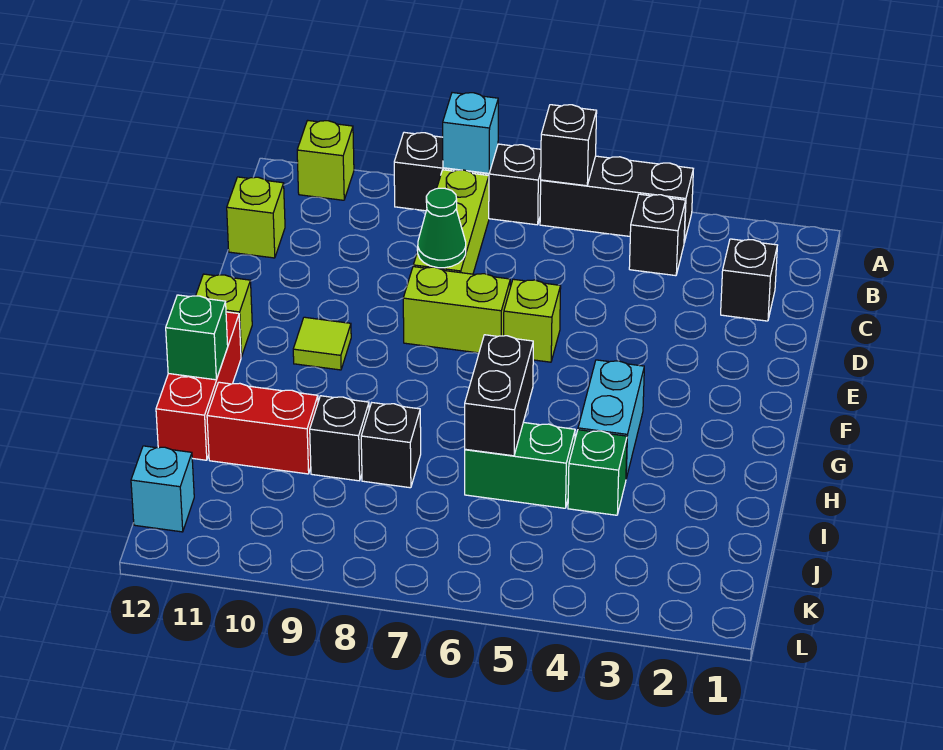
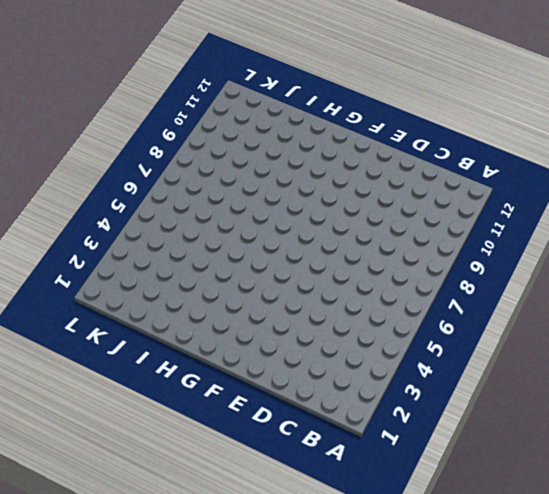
none -> black 1x3 brick [540,156,693,242]
none -> black 1x3 brick [394,132,541,225]
none -> lime 1x1 brick [297,120,354,200]

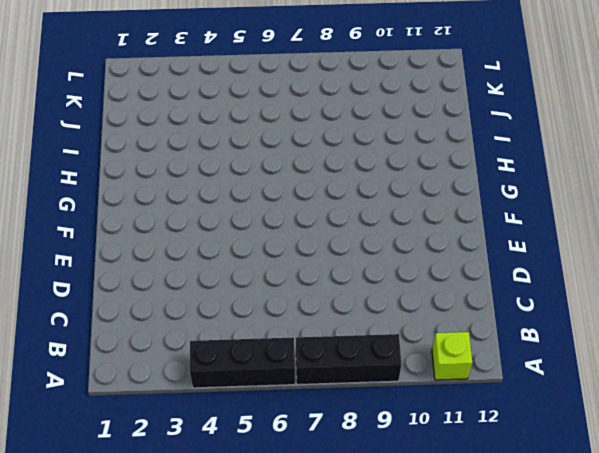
none -> black 1x1 brick [629,194,686,276]
none -> lime 1x3 brick [413,170,489,274]
none -> black 1x1 brick [721,239,777,321]

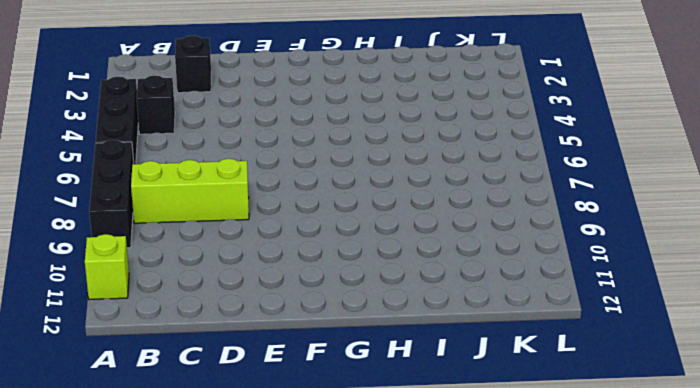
none -> lime 1x1 brick [227,177,285,258]
none -> lime 1x1 brick [504,279,561,362]
none -> lime 1x2 brick [403,267,510,353]

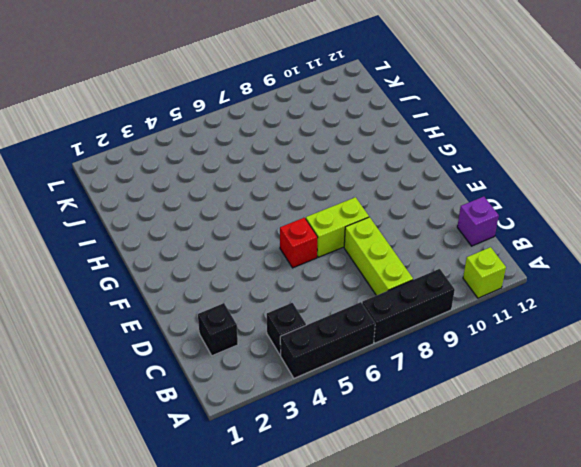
purple 1x1 brick [457,197,499,246] -> lime 1x1 brick [227,177,285,258]
red 1x1 brick [280,218,318,268] -> lime 1x1 brick [504,279,561,362]
none -> lime 1x1 tile [293,317,351,370]
none -> lime 1x1 brick [196,274,252,357]
none -> cyan 1x2 brick [578,360,644,478]

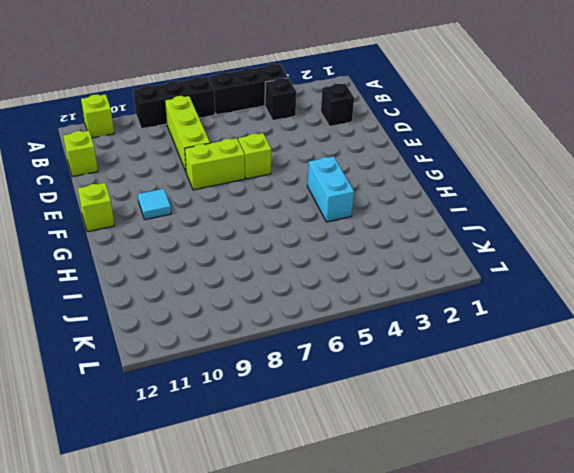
cyan 1x1 tile [138,189,171,220] -> lime 1x1 tile [293,317,351,370]
none -> red 1x3 brick [156,312,241,460]
none -> green 1x1 brick [568,430,627,515]
none -> green 1x2 brick [465,422,575,508]

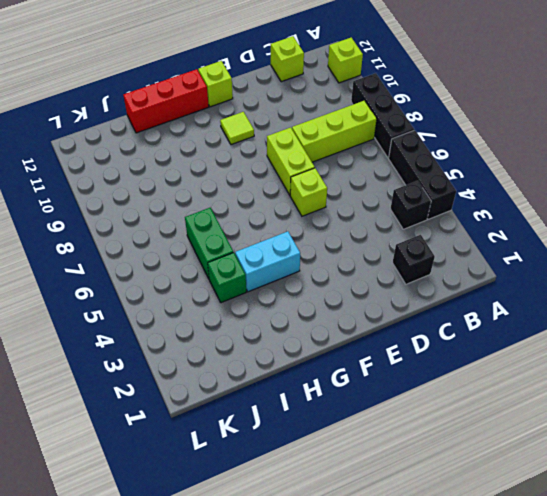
none -> black 1x1 brick [361,403,421,488]
none -> black 1x1 brick [310,396,369,481]
none -> red 1x2 brick [207,382,318,474]

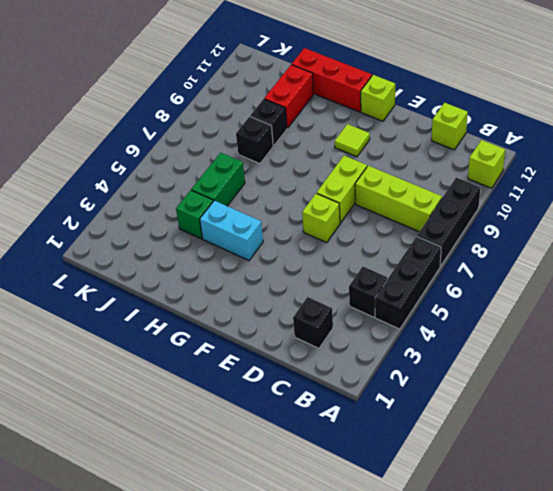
none -> cyan 1x1 brick [131,446,194,532]
none -> black 1x1 brick [541,105,597,186]
none -> cyan 1x1 brick [443,93,498,173]

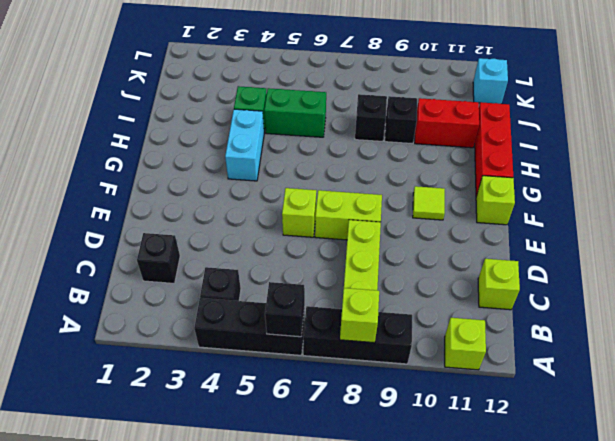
lime 1x1 brick [340,288,379,343] -> cyan 1x1 brick [443,93,498,173]
none -> green 1x1 cone [417,188,466,268]
none -> black 1x2 brick [465,335,533,456]
none -> green 1x1 brick [166,295,228,380]

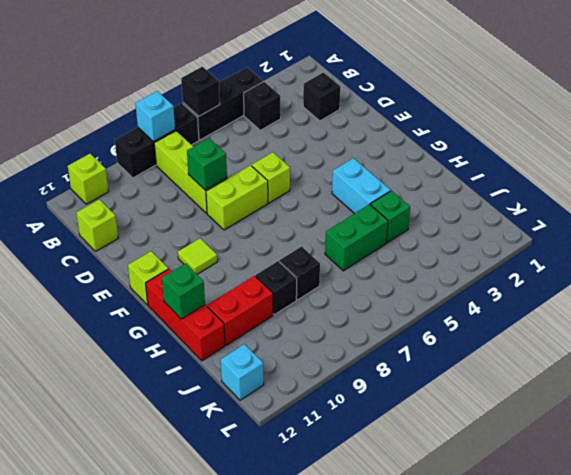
green 1x1 brick [187,138,227,190] -> green 1x1 cone [417,188,466,268]
none -> black 1x2 brick [465,335,533,456]

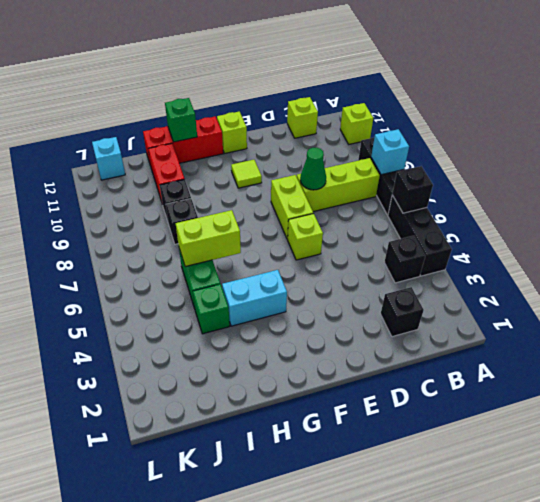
lime 1x2 brick [176,210,241,267] -> black 1x2 brick [465,335,533,456]

